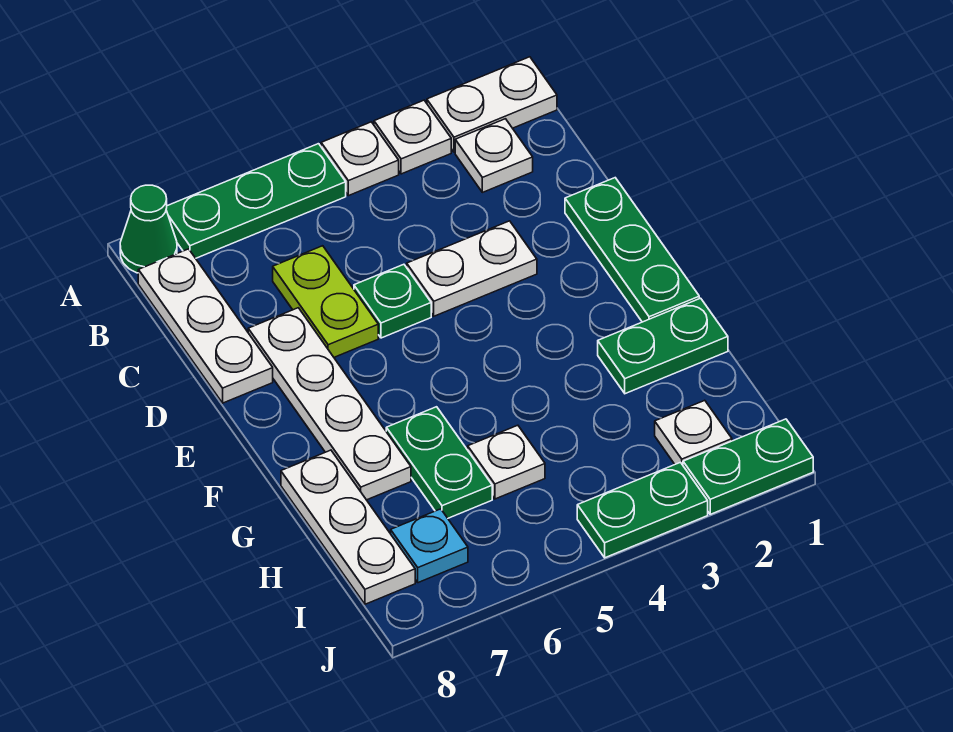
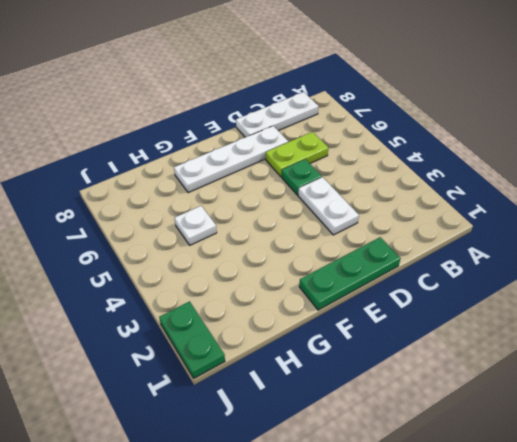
none -> white 1x2 plate [427,57,557,152]
none -> white 1x1 plate [374,100,451,174]
none -> white 1x1 plate [321,122,399,196]

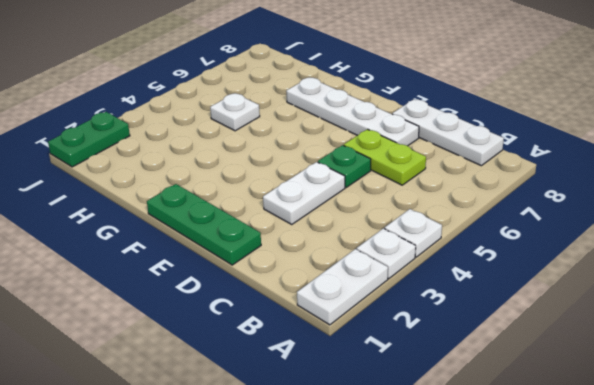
none -> green 1x3 plate [166,144,346,258]
none -> green 1x1 cone [120,185,177,273]
none -> white 1x1 plate [455,119,533,192]

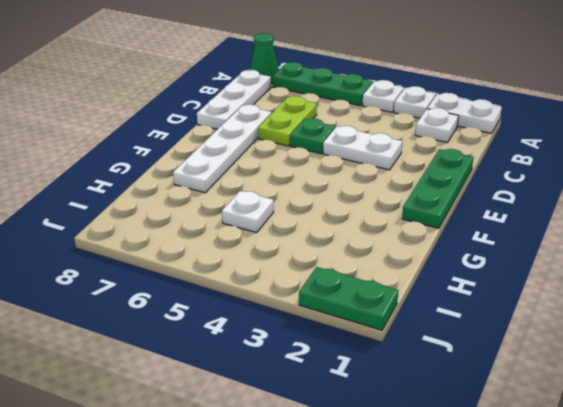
none -> green 1x2 plate [598,298,728,394]
none -> green 1x2 plate [386,407,492,518]
none -> white 1x3 plate [281,450,415,604]

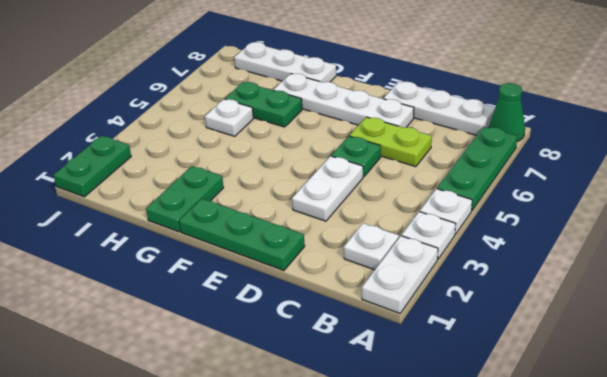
none -> white 1x1 plate [655,400,732,465]
none -> cyan 1x1 plate [391,509,468,583]
none -> green 1x2 plate [577,462,708,558]

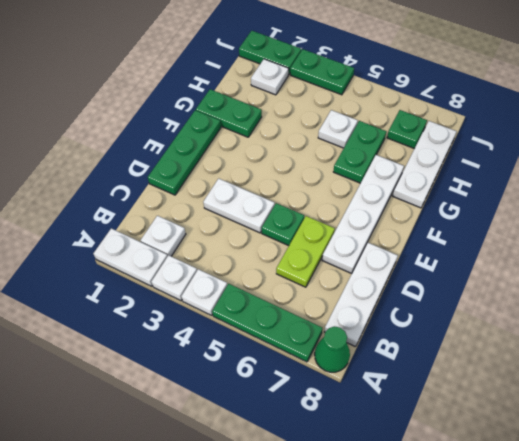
green 1x1 plate [387,110,427,148] -> cyan 1x1 plate [391,509,468,583]

